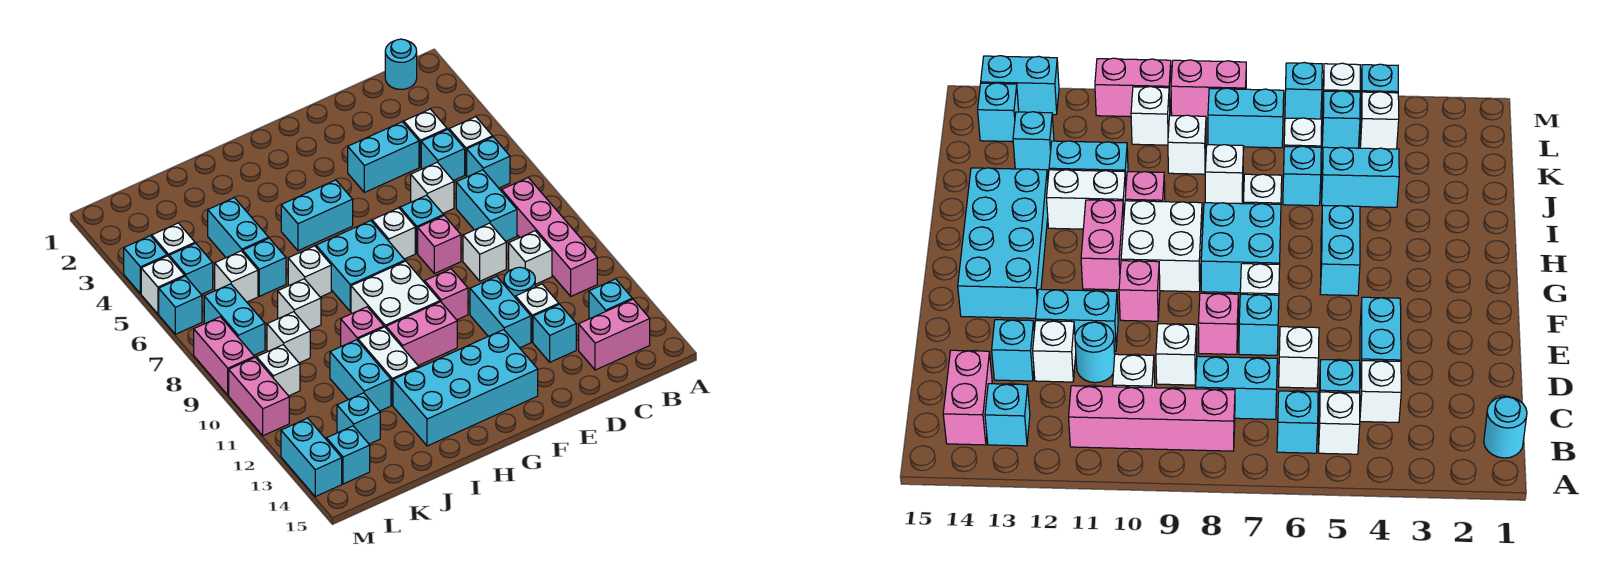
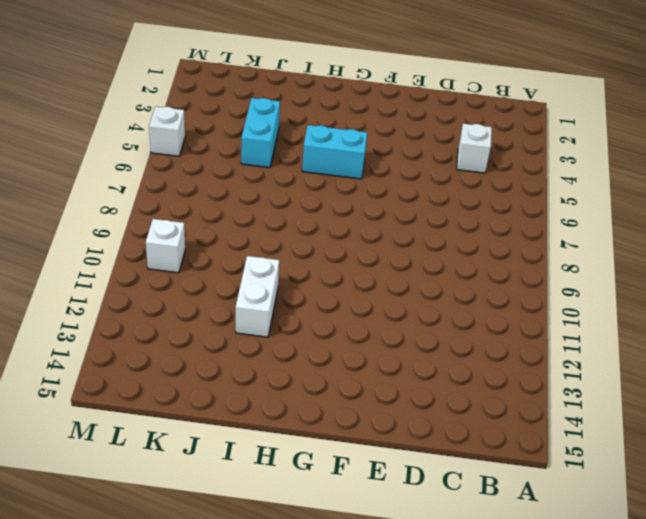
none -> cyan 1x1 round brick [385,39,417,89]
none -> white 1x1 brick [449,117,493,175]
none -> cyan 1x1 brick [467,137,510,188]
none -> pink 1x4 brick [502,178,597,296]

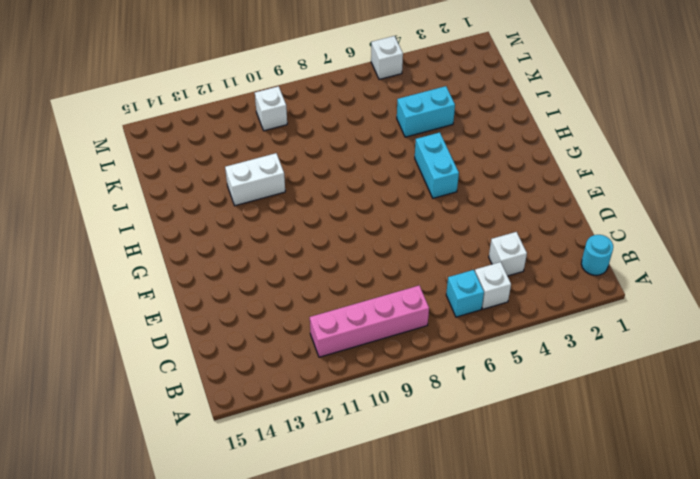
none -> cyan 1x1 brick [589,279,632,318]
none -> pink 1x2 brick [579,299,650,370]
none -> cyan 1x1 brick [421,129,465,181]
none -> cyan 1x2 brick [456,170,517,241]

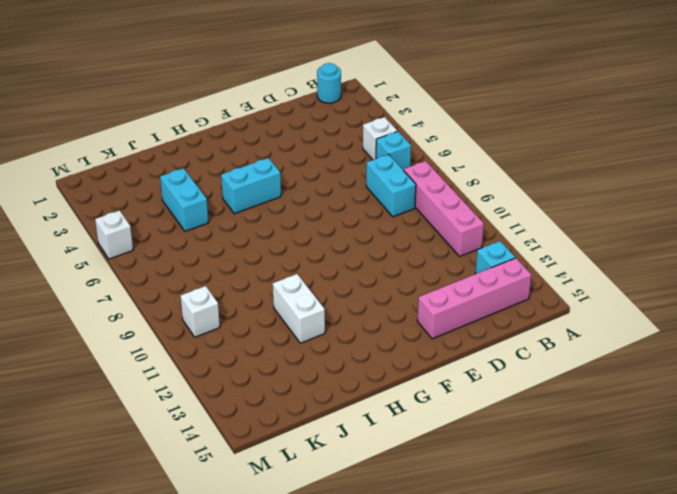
pink 1x4 brick [417,258,531,339] -> pink 1x2 brick [579,299,650,370]
none -> white 1x1 brick [404,109,447,167]
none -> cyan 1x1 brick [421,129,465,181]
none -> white 1x1 brick [509,231,552,284]
none -> cyan 1x2 brick [348,122,419,192]

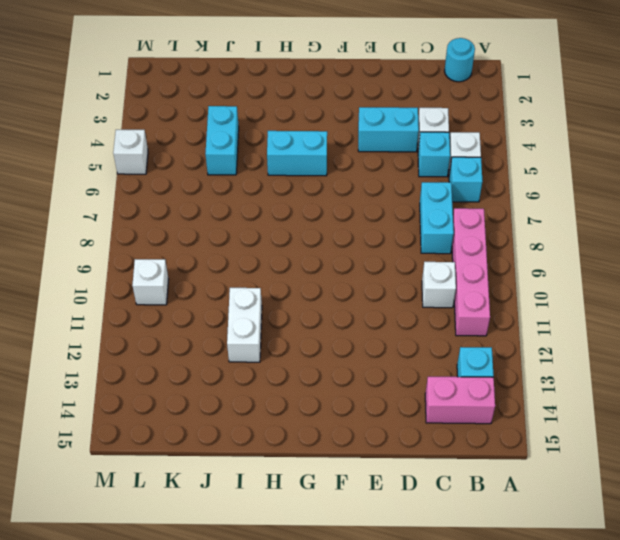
none -> white 1x1 brick [411,162,454,213]
none -> white 1x1 brick [463,223,506,281]
none -> cyan 1x1 round brick [504,267,535,298]
none -> white 1x1 brick [516,284,559,342]

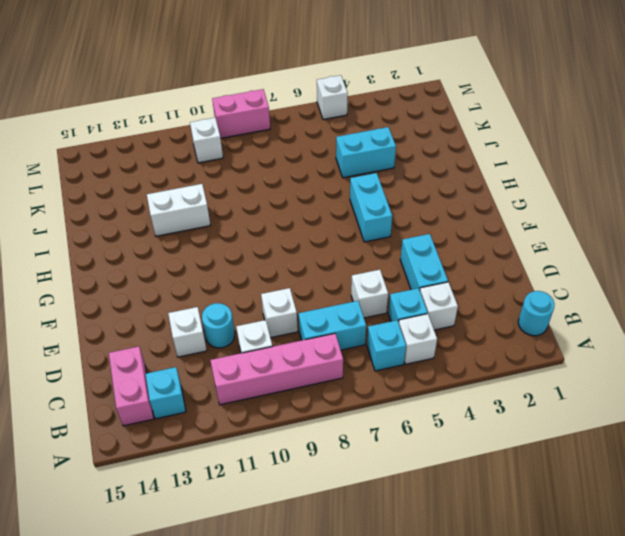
none -> cyan 1x1 brick [533,304,576,362]
none -> cyan 1x1 brick [400,195,443,253]
none -> pink 1x1 brick [418,216,461,274]
none -> cyan 1x2 brick [470,276,531,348]

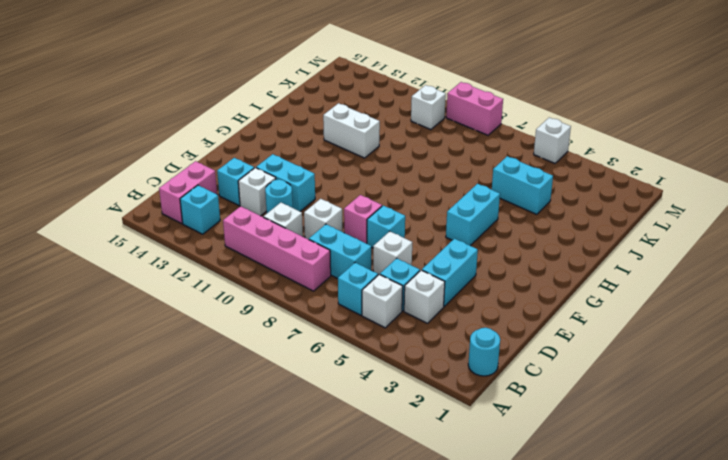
none -> white 1x1 brick [372,208,415,259]
none -> pink 1x1 brick [425,269,468,320]
none -> cyan 2x4 brick [393,330,538,446]
none -> cyan 2x2 brick [316,221,405,312]

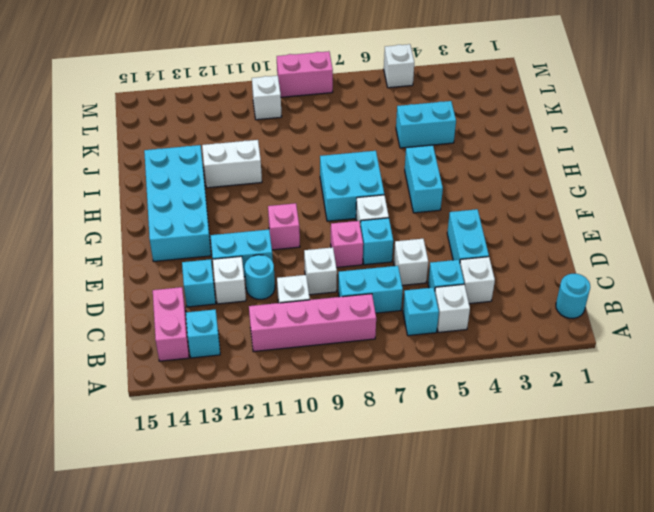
none -> white 2x2 brick [351,261,440,328]
none -> pink 1x2 brick [386,302,457,366]
none -> white 1x1 brick [288,246,331,297]
none -> pink 1x1 brick [341,307,384,346]

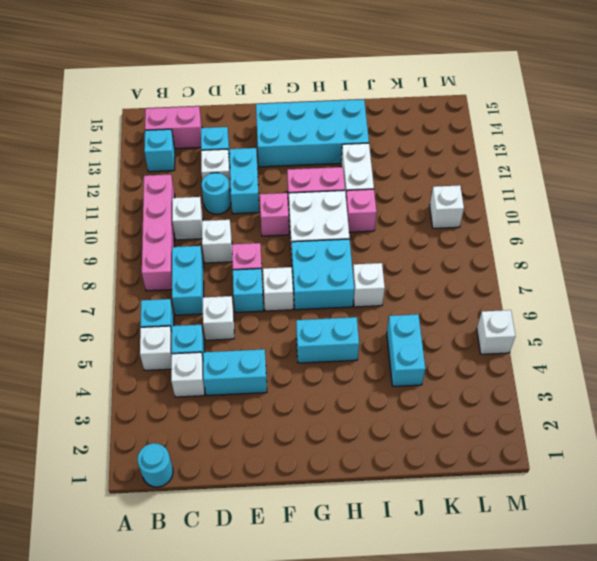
none -> cyan 1x1 brick [243,238,286,296]
none -> white 1x1 brick [278,279,321,330]
none -> cyan 1x2 brick [330,340,391,411]
none -> white 1x1 brick [215,251,258,302]

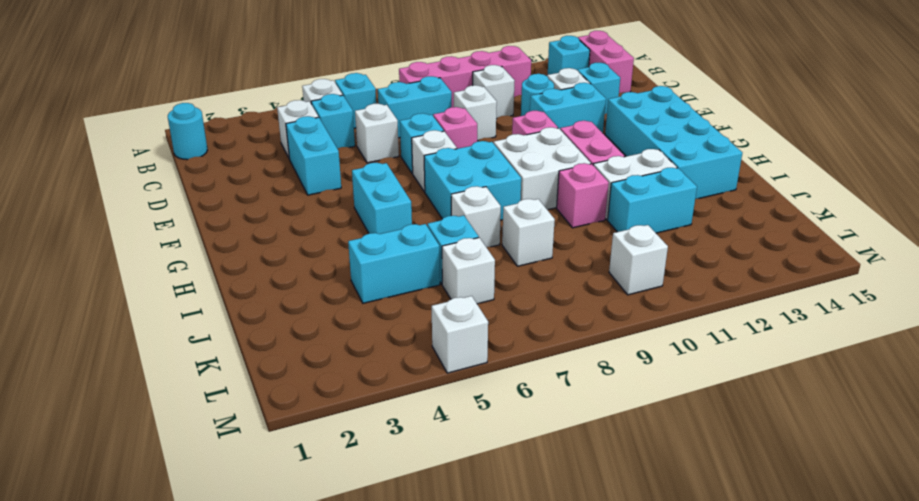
none -> white 1x1 brick [267,312,310,363]
none -> cyan 1x1 brick [337,393,380,444]
none -> white 1x1 brick [152,223,195,257]
none -> cyan 1x1 brick [169,243,213,295]

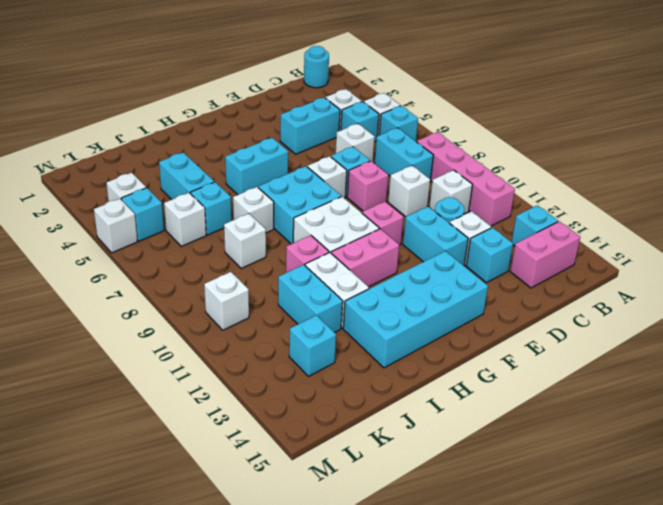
none -> white 1x1 brick [267,312,310,363]
none -> cyan 1x2 brick [204,284,265,355]
none -> cyan 1x1 brick [327,426,370,484]
none -> cyan 1x1 brick [124,236,167,294]

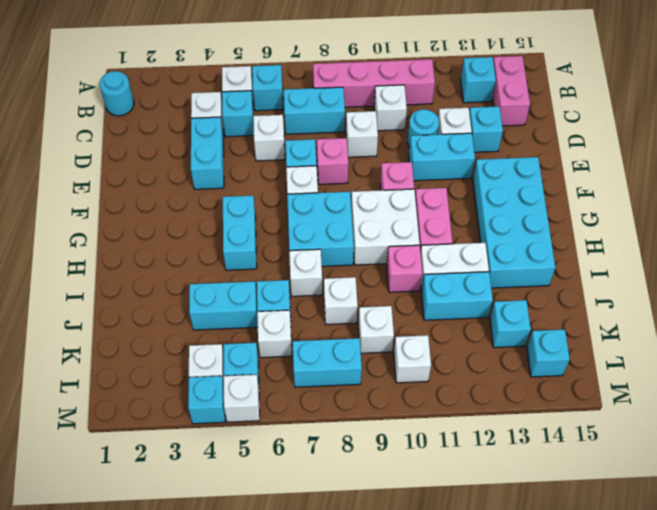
none -> cyan 1x1 brick [159,276,202,334]
none -> pink 1x2 brick [194,317,254,395]
none -> pink 1x2 brick [229,357,289,436]
none -> cyan 1x2 brick [281,418,342,497]

